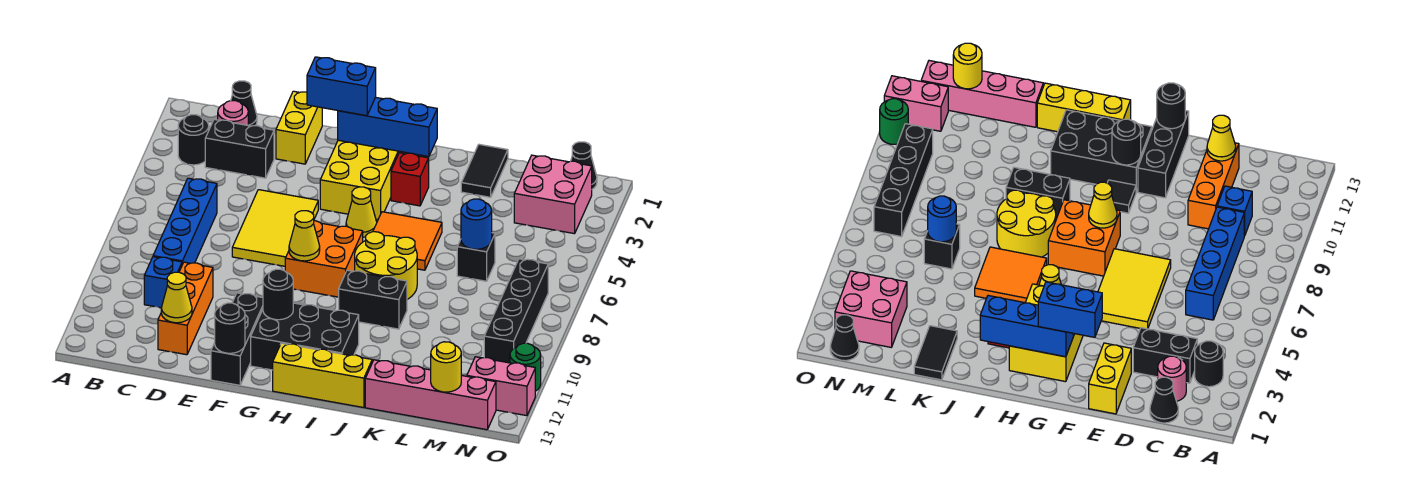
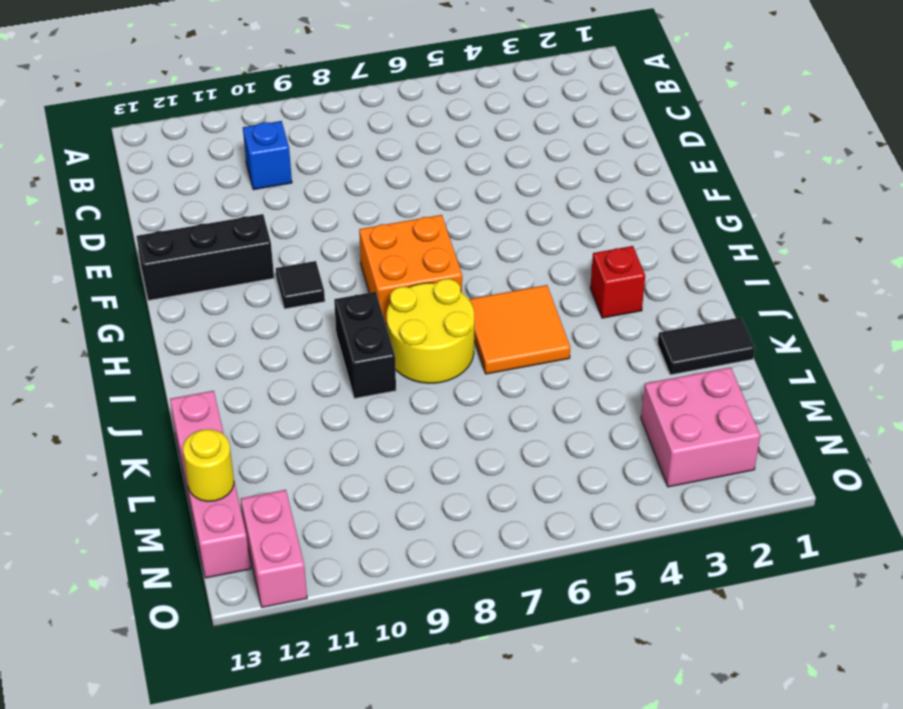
none -> black 1x1 round brick [178,115,209,165]
none -> black 1x1 cone [231,81,257,126]
none -> pink 1x1 round brick [218,101,248,125]
none -> black 1x2 brick [205,119,274,178]

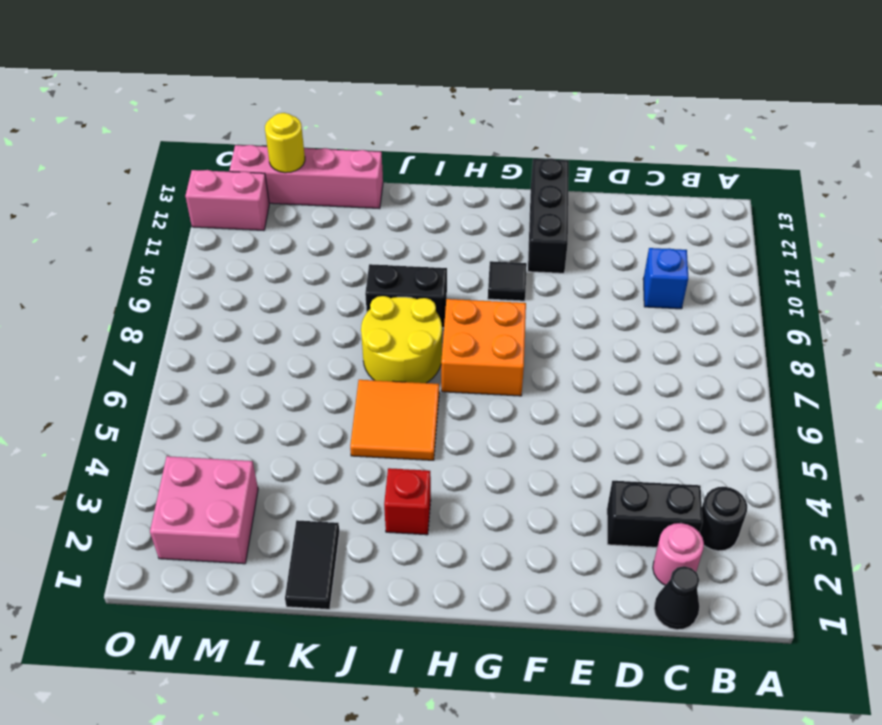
none -> blue 1x4 brick [153,178,217,265]
none -> orange 1x3 brick [158,262,213,355]
none -> yellow 1x2 brick [276,91,322,164]
none -> yellow 2x3 tile [232,190,318,266]

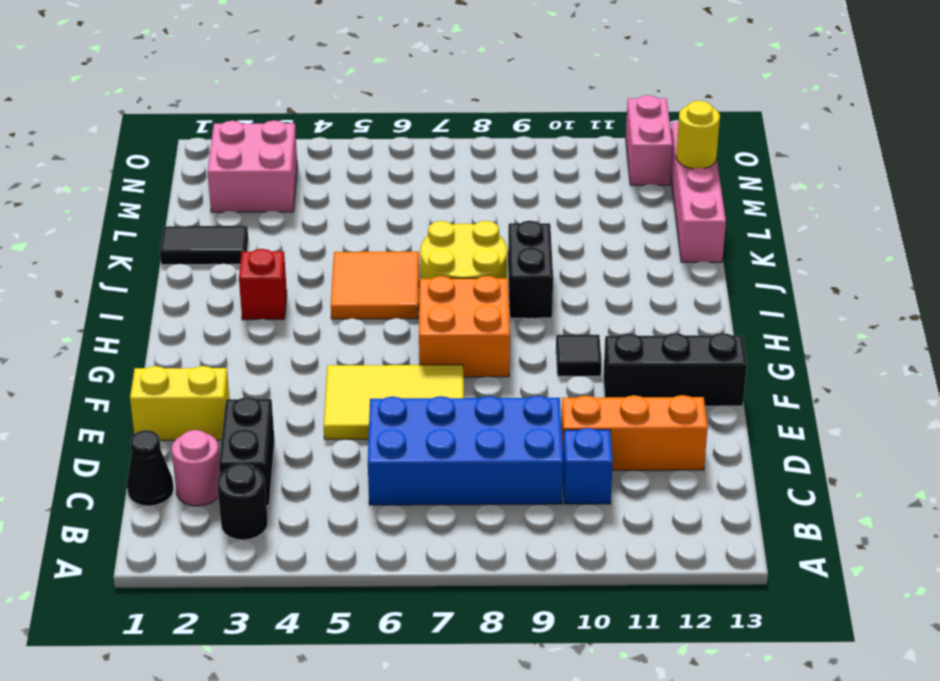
blue 2x4 brick [368,396,563,505] -> blue 1x4 brick [153,178,217,265]
none -> yellow 2x3 brick [320,140,406,220]
none -> black 2x3 brick [251,303,359,370]
none -> yellow 1x1 cone [346,187,377,237]
none -> yellow 1x3 brick [273,343,372,408]

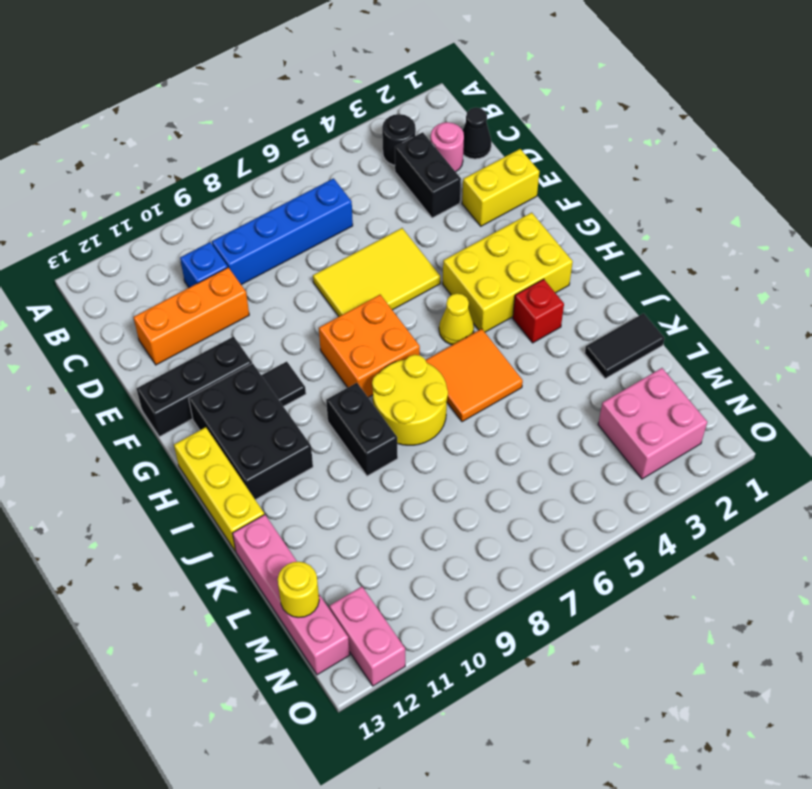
none -> black 1x1 brick [457,233,495,281]
none -> black 1x1 cone [571,142,597,189]
none -> black 1x4 brick [484,259,548,363]
none -> green 1x1 round brick [510,343,541,391]

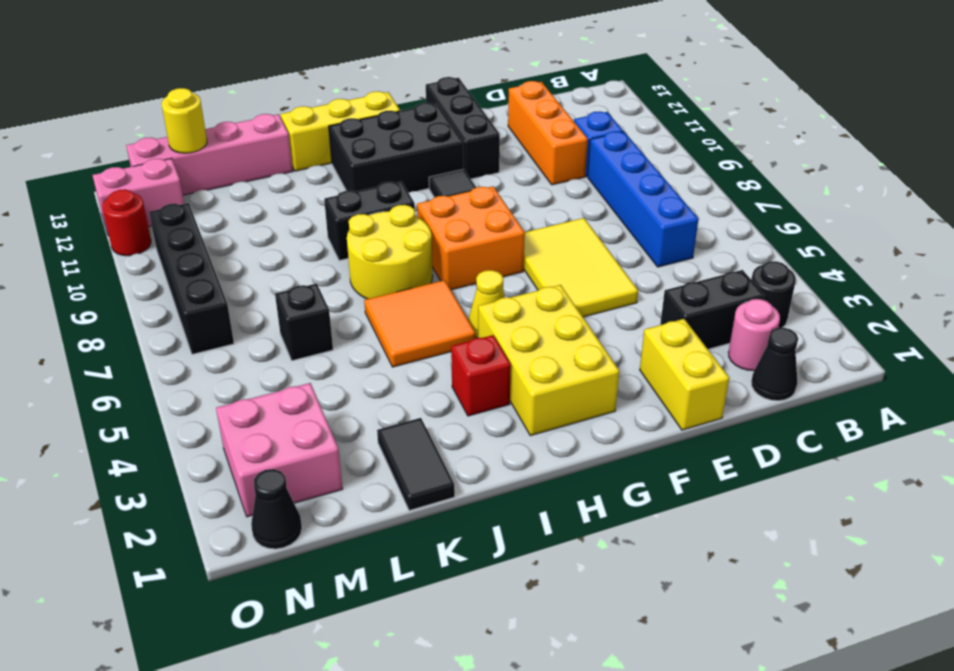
red 1x1 round brick [102,189,151,256] -> green 1x1 round brick [510,343,541,391]
none -> yellow 1x1 cone [161,272,192,323]
none -> black 1x1 round brick [215,303,245,353]
none -> blue 1x3 brick [338,97,437,157]
none -> yellow 1x1 cone [289,211,320,261]

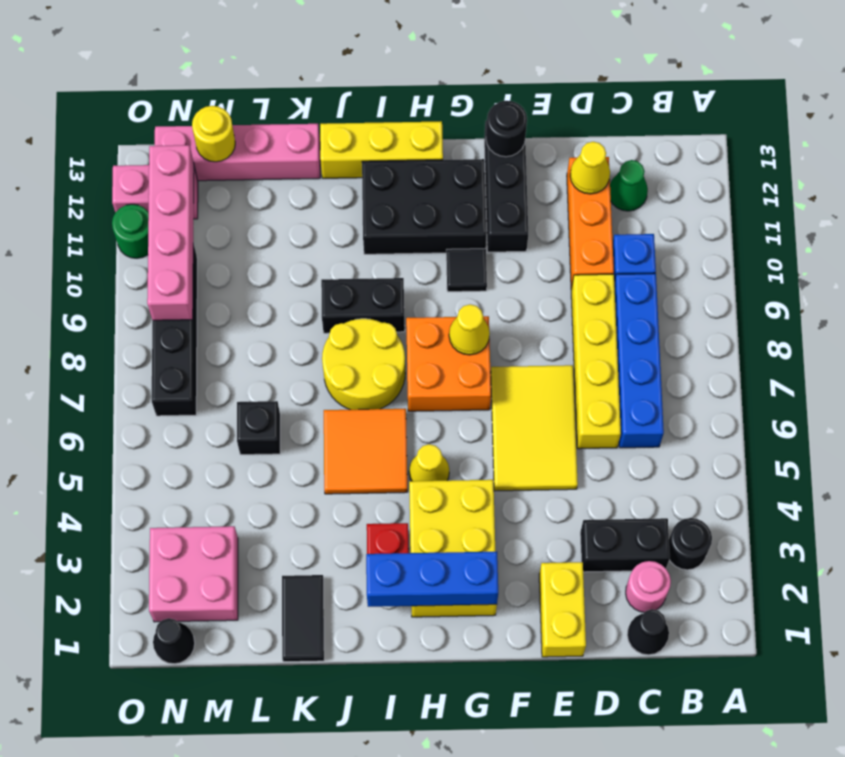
green 1x1 cone [610,160,648,211] -> none
yellow 1x4 brick [571,274,621,449] -> none
pink 1x4 brick [147,145,194,320] -> none
none -> black 1x1 round brick [263,269,293,320]
none -> blue 1x1 round brick [461,199,492,249]
none -> blue 1x2 brick [307,57,376,116]

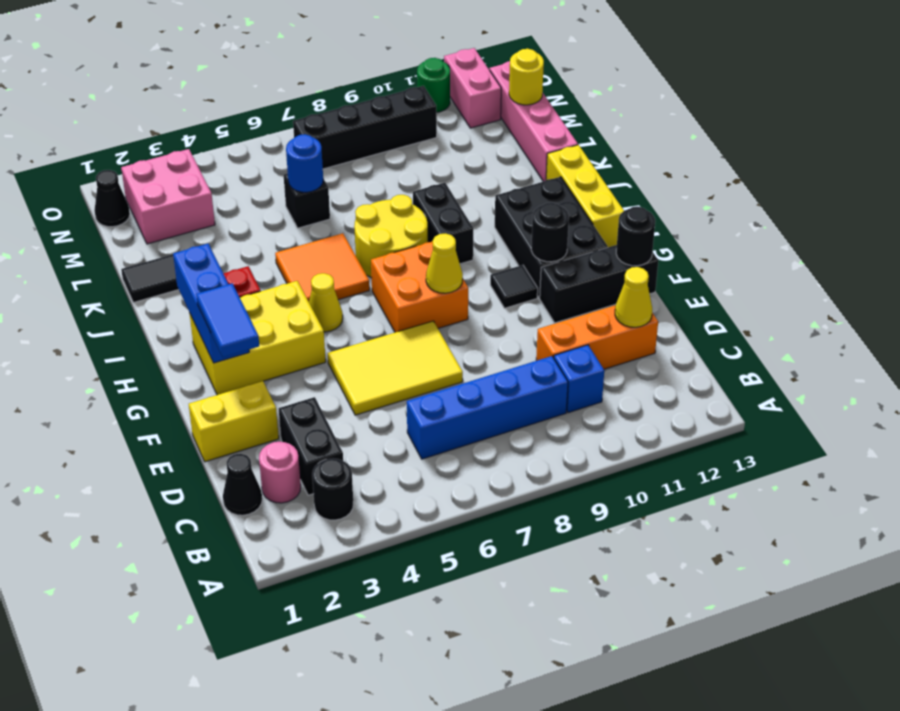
blue 1x2 tile [196,283,259,357] -> blue 1x2 brick [307,57,376,116]

